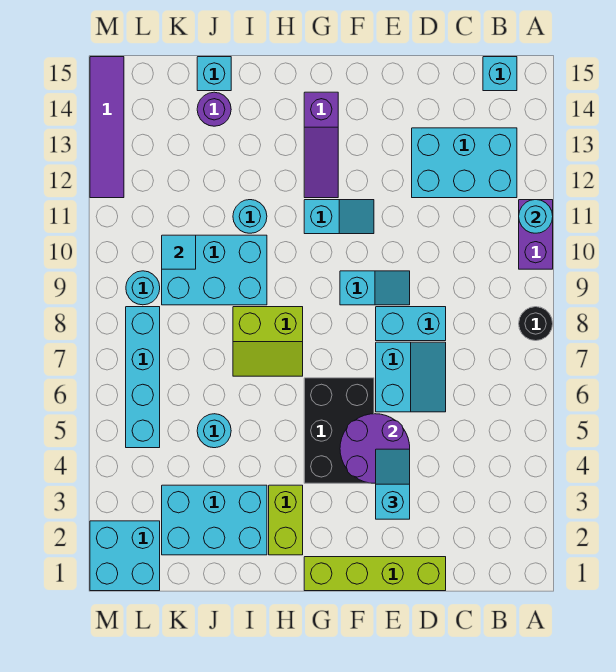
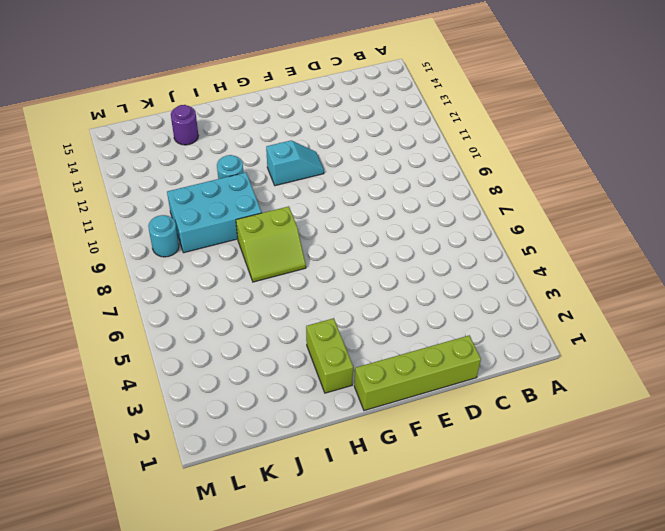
none -> black 1x1 round brick [519,307,553,341]
none -> purple 1x2 brick [519,200,553,269]
none -> cyan 2x3 brick [412,128,517,198]

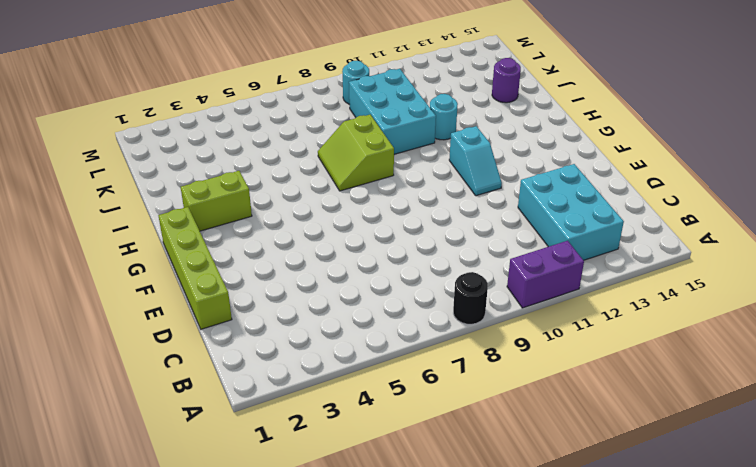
none -> cyan 1x1 brick [483,57,517,91]
none -> cyan 2x2 slope [376,342,446,412]
none -> cyan 1x2 brick [376,307,446,341]

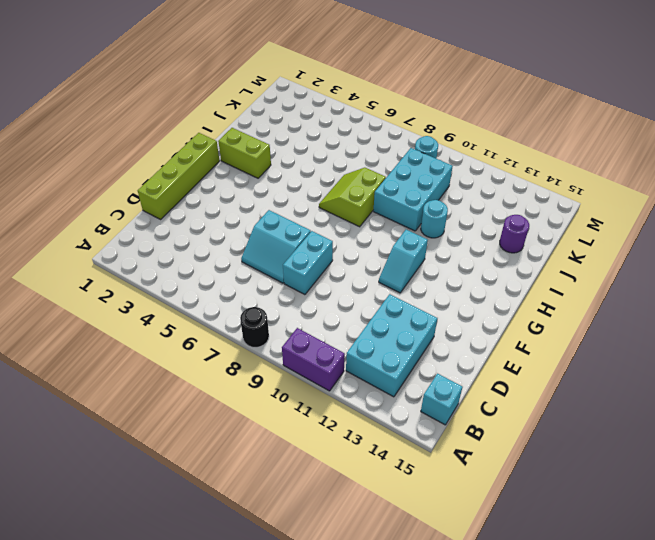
none -> cyan 1x2 slope [340,271,410,305]
none -> black 2x3 brick [304,378,374,483]
none -> purple 1x3 slope [304,92,338,198]

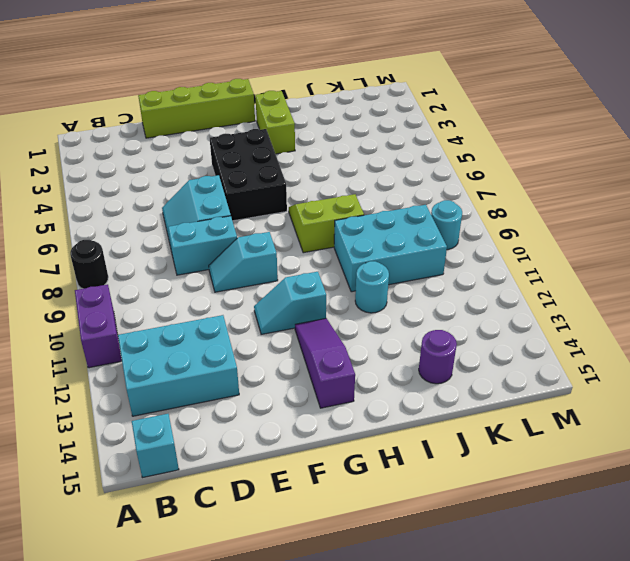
none -> cyan 2x3 brick [162,485,267,555]
none -> cyan 1x1 round brick [197,414,231,448]
none -> cyan 1x1 brick [197,57,231,91]

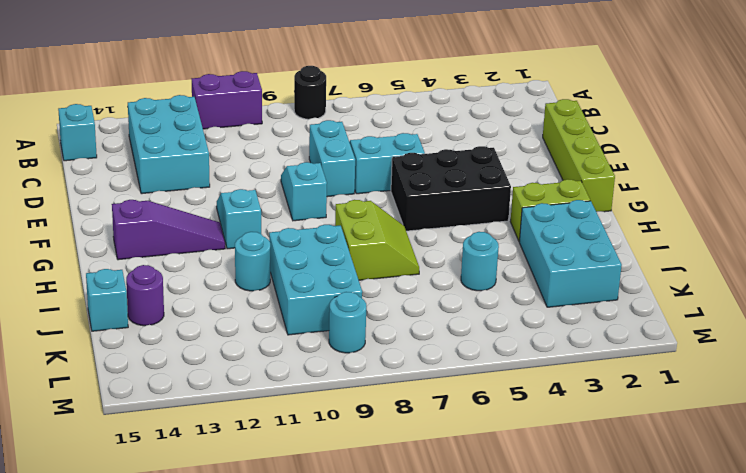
none -> cyan 2x2 brick [90,521,160,591]
none -> cyan 1x4 brick [126,307,160,448]
none -> purple 1x4 tile [90,57,124,198]

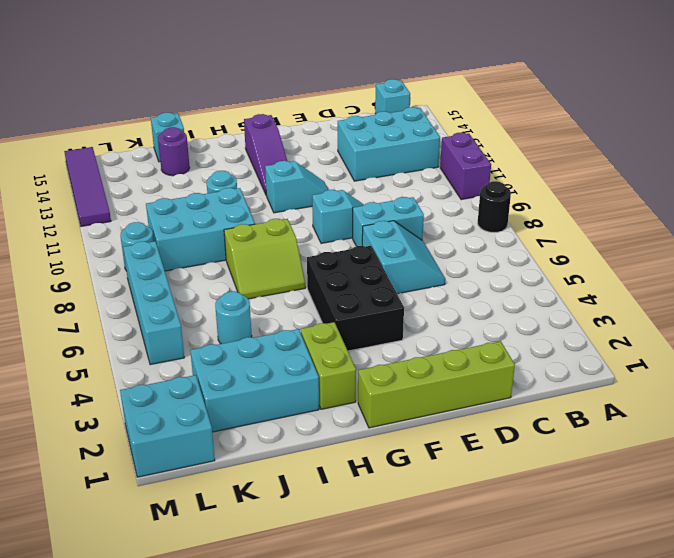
none -> cyan 1x1 round brick [519,200,553,233]
none -> purple 2x2 round brick [340,414,410,483]
none -> cyan 1x1 tile [162,235,196,269]

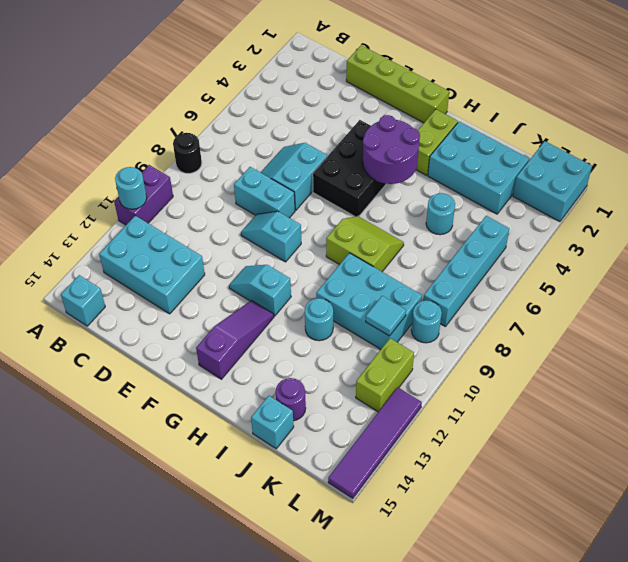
purple 2x2 round brick [363,115,420,184] -> purple 2x2 round brick moved to [340,414,410,483]
lime 1x2 brick [356,338,414,412] -> none
none -> cyan 1x2 slope [376,449,410,519]

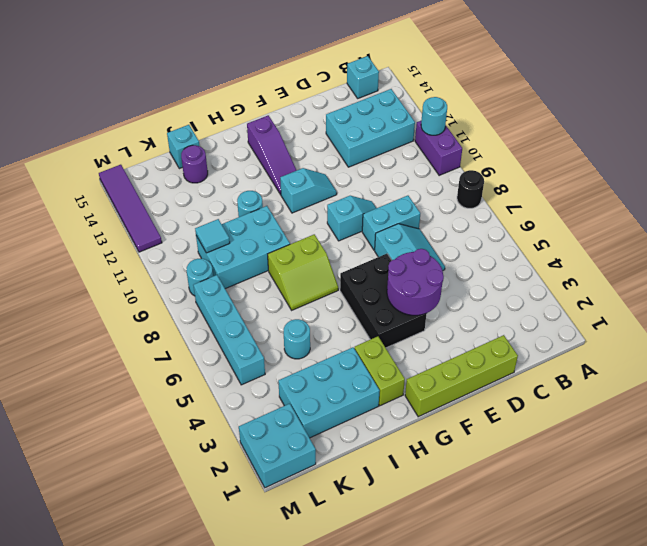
none -> cyan 1x2 slope [376,449,410,519]

